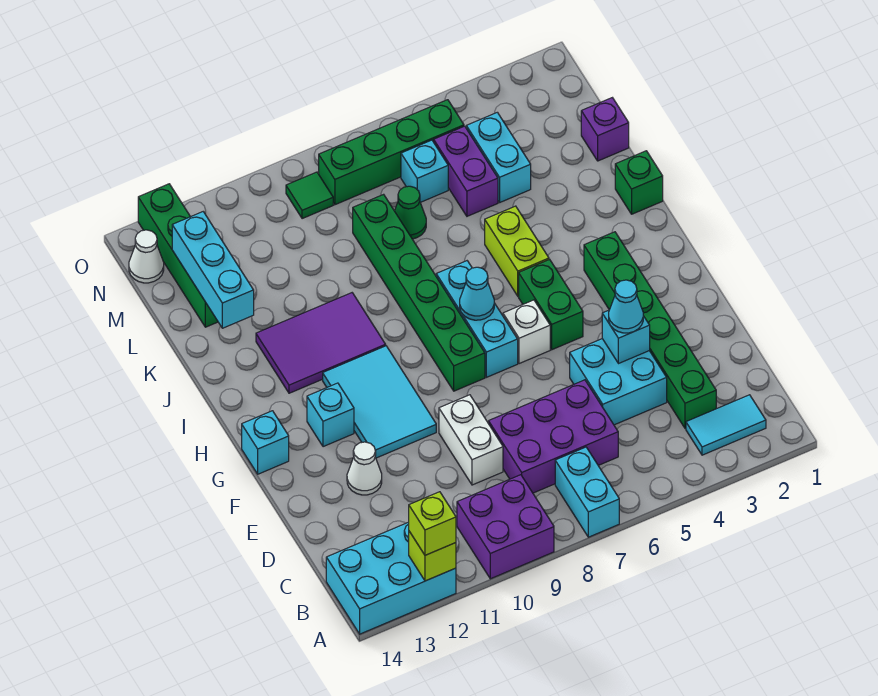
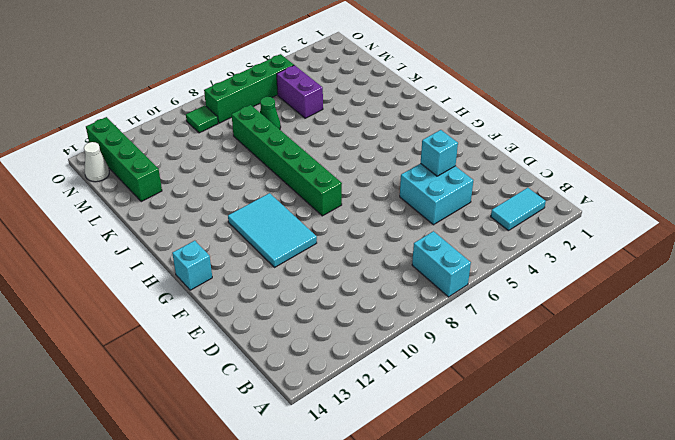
none -> purple 2x2 brick [457,475,554,579]
none -> cyan 2x3 brick [326,522,456,634]
none -> green 1x6 brick [584,232,716,429]
none -> purple 2x3 brick [489,380,618,493]

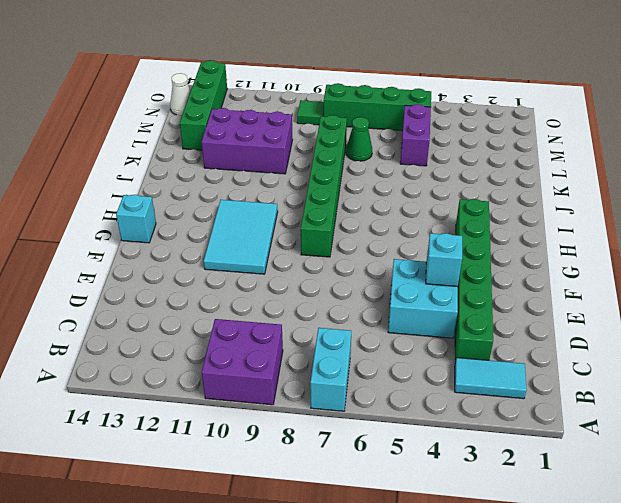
purple 2x3 brick [201,108,293,174] -> purple 2x3 brick moved to [489,380,618,493]
none -> cyan 2x3 brick [326,522,456,634]
none -> white 1x2 brick [439,395,503,485]
none -> white 1x1 cone [347,442,382,495]
none -> green 1x2 brick [519,259,583,350]

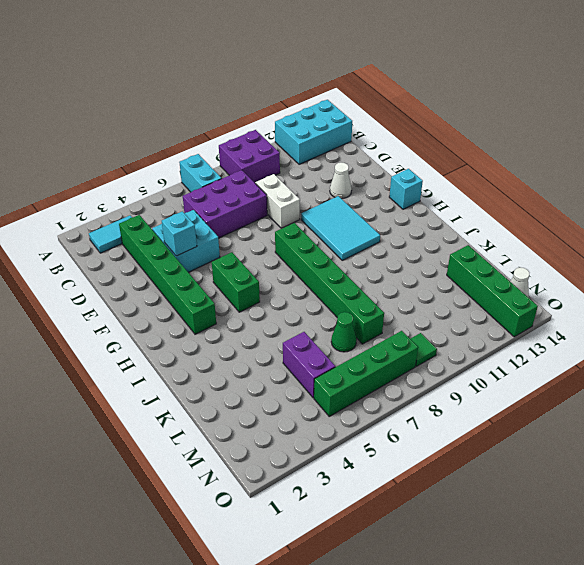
none -> white 1x1 brick [503,300,550,364]
none -> cyan 1x3 brick [436,261,518,377]
none -> cyan 1x1 brick [307,383,354,447]
none -> lime 1x2 brick [485,206,549,296]

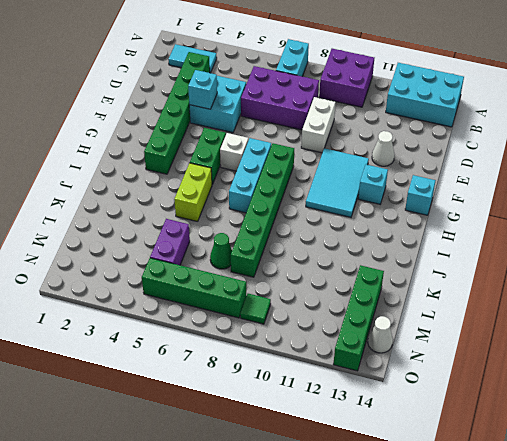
none -> purple 2x3 tile [256,293,386,393]
none -> green 1x1 brick [615,151,663,214]
none -> purple 1x1 brick [581,98,629,161]
none -> cyan 1x2 brick [466,112,531,202]

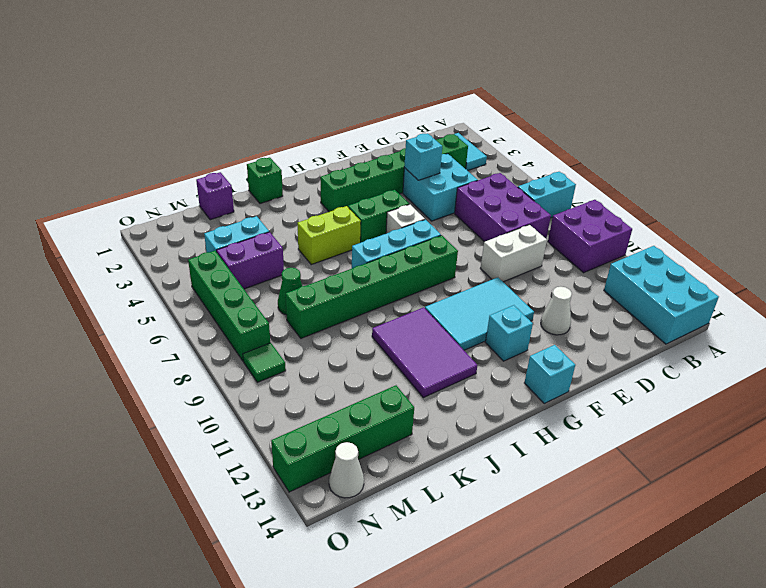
none -> cyan 1x1 brick [401,140,448,202]
none -> lime 1x1 brick [409,531,456,581]
none -> cyan 1x1 cone [460,267,494,320]
none -> cyan 1x3 brick [172,212,254,328]

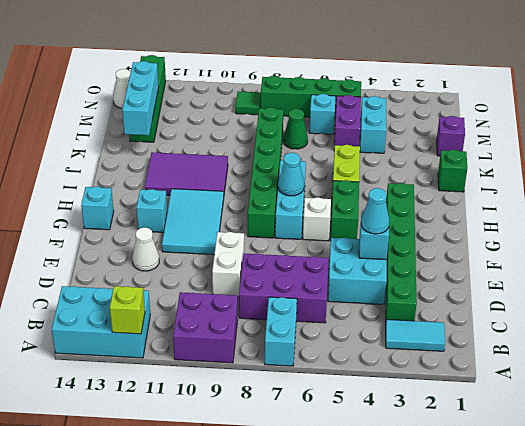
none -> lime 1x1 brick [409,492,456,555]

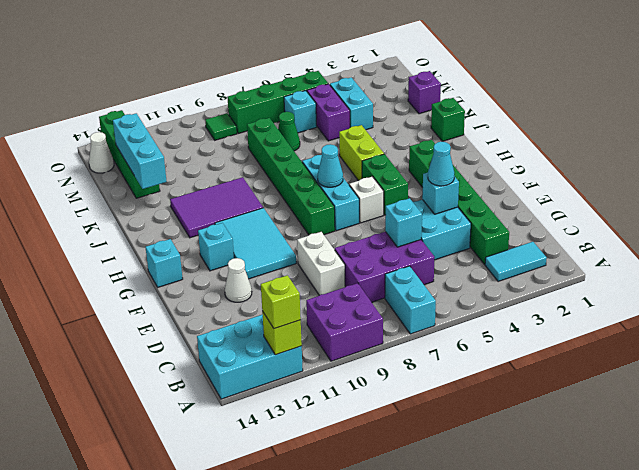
cyan 1x1 brick [385,198,422,247] -> none

